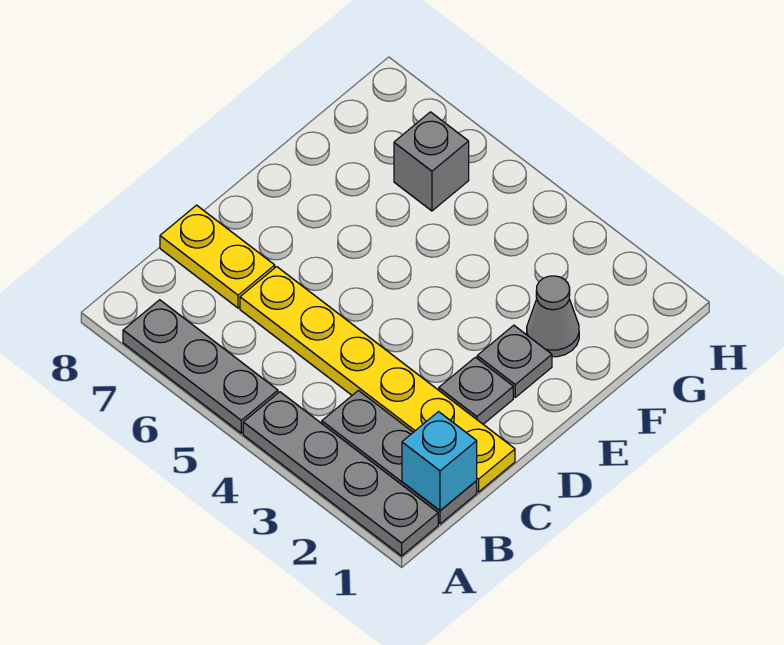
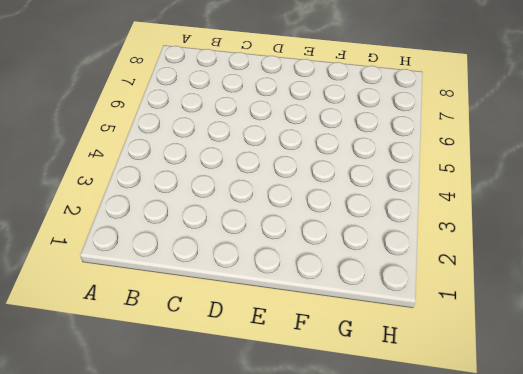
none -> grey 1x4 plate [243,392,438,556]
none -> grey 1x3 plate [123,300,278,433]

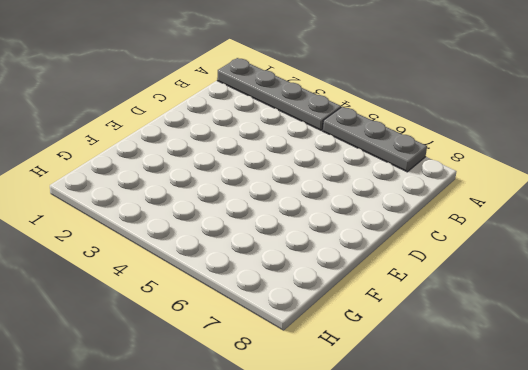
none -> grey 1x3 plate [322,391,477,524]
none -> yellow 1x6 plate [240,267,515,492]

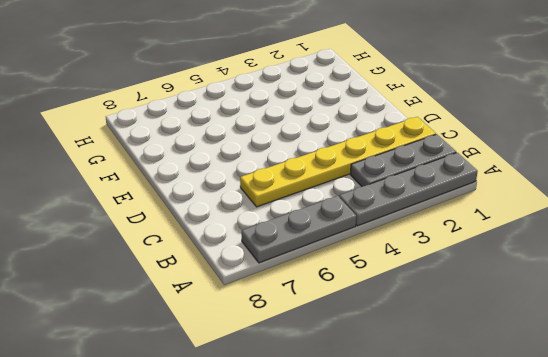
none -> yellow 1x2 plate [160,205,275,308]
none -> grey 1x1 plate [439,357,513,424]

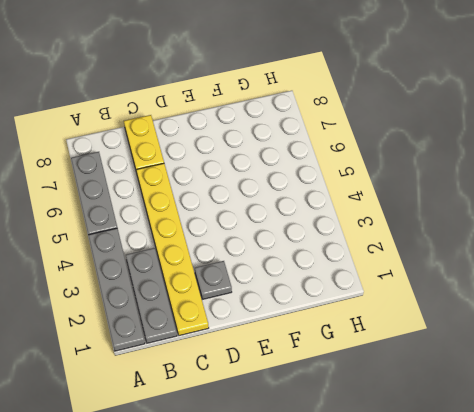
none -> grey 1x1 plate [477,325,552,397]
none -> grey 1x1 cone [527,276,579,357]

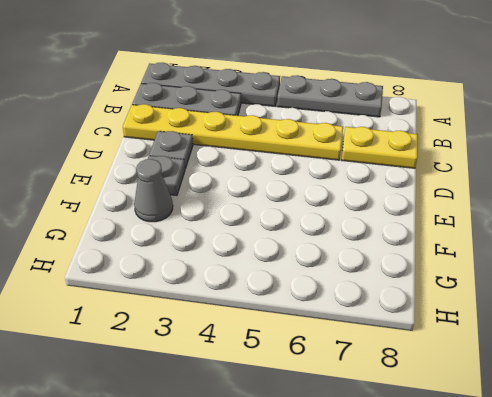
none -> grey 1x1 brick [394,112,469,211]
none -> cyan 1x1 brick [402,412,477,510]

